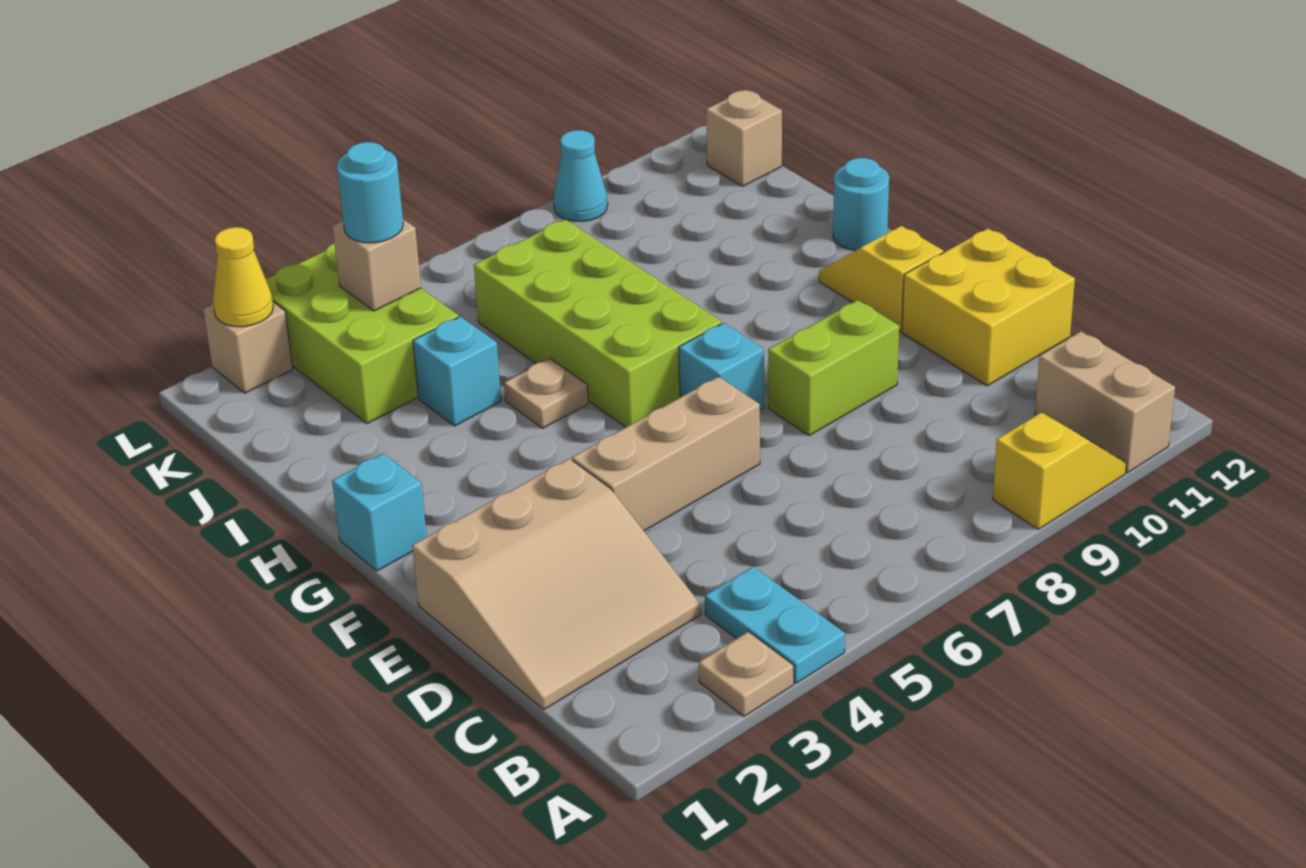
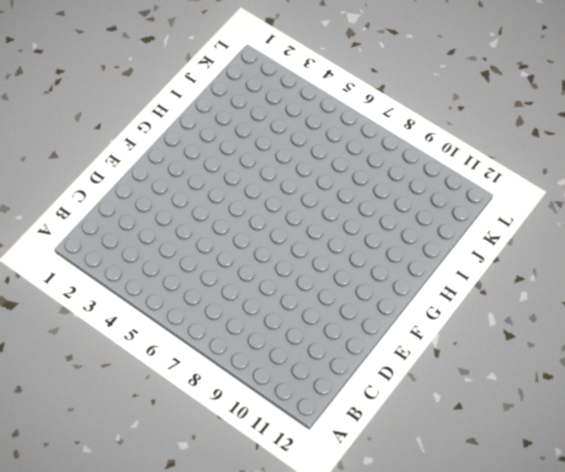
none -> tan 1x1 plate [699,632,794,716]
none -> cyan 1x2 plate [705,567,845,683]
none -> yellow 1x2 slope [993,412,1126,529]

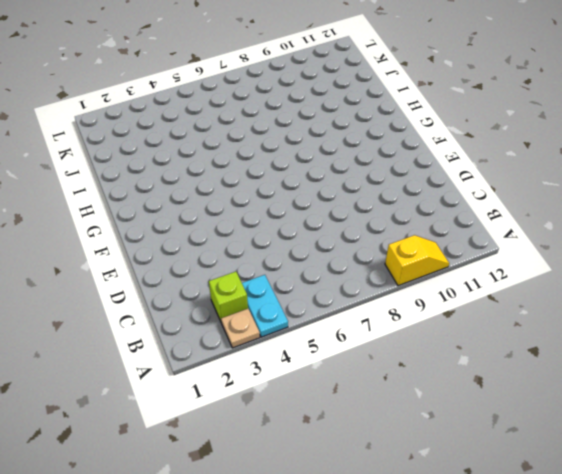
lime 1x1 brick [209,272,248,323] -> none
none -> tan 1x2 brick [1035,332,1175,473]
none -> tan 3x3 slope [412,459,701,709]
none -> yellow 2x2 brick [902,228,1075,386]

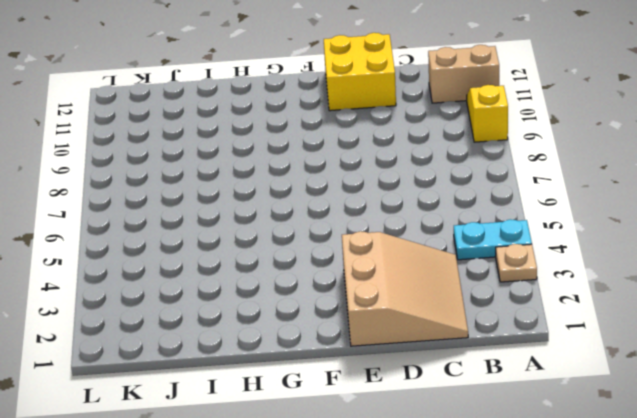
none -> tan 1x3 brick [572,377,760,531]
none -> lime 1x2 brick [768,300,899,435]
none -> cyan 1x1 brick [679,323,764,410]

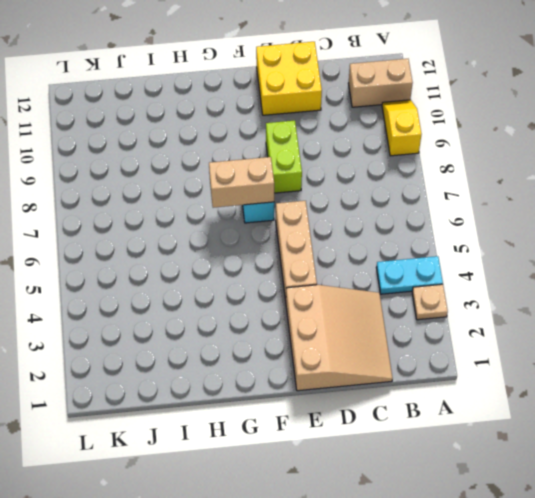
tan 1x2 brick [209,157,274,208] -> none
none -> yellow 1x2 slope [819,226,943,331]
none -> cyan 1x1 brick [332,453,427,571]
none -> lime 2x4 brick [474,219,722,427]

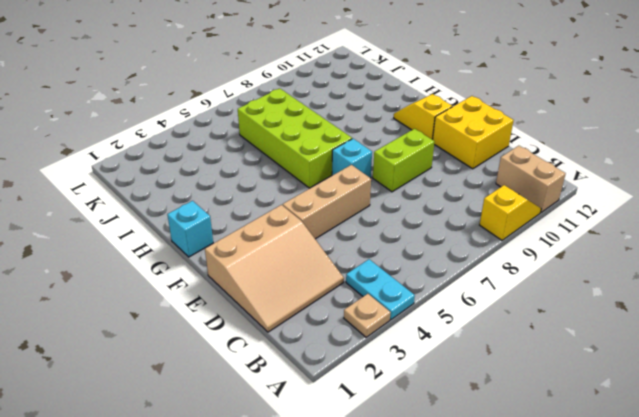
none -> tan 1x1 plate [504,359,588,428]
none -> cyan 1x1 round brick [833,158,889,251]
none -> cyan 1x1 brick [413,317,501,426]

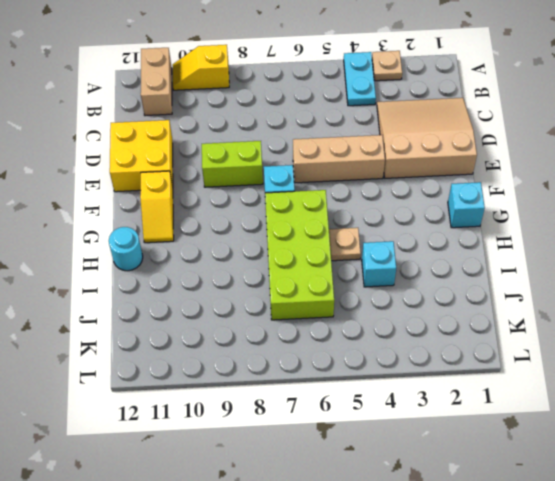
none -> lime 2x3 brick [266,243,459,424]
none -> tan 1x1 brick [706,90,782,186]
none -> tan 1x1 brick [203,302,293,393]

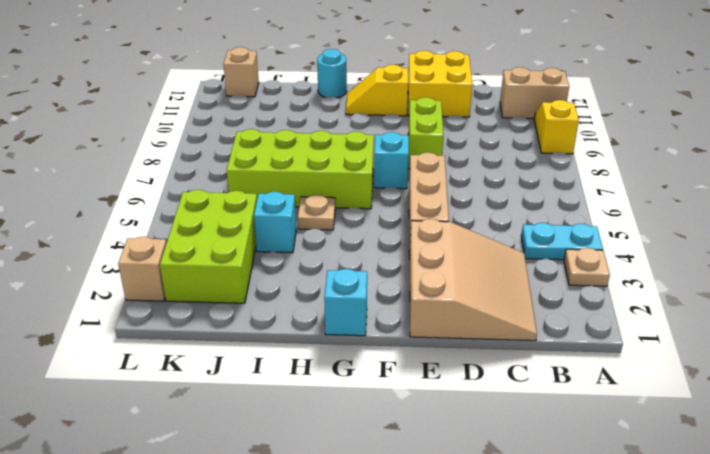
lime 2x3 brick [160,190,257,303] -> lime 2x3 brick turned to [266,243,459,424]
none -> cyan 1x1 cone [553,130,608,222]
none -> tan 1x1 brick [333,219,421,311]
none -> yellow 1x1 cone [213,227,273,327]

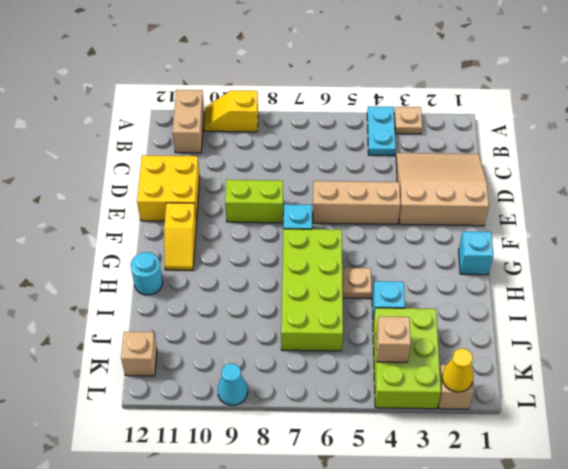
none -> cyan 1x1 round brick [337,142,403,243]

